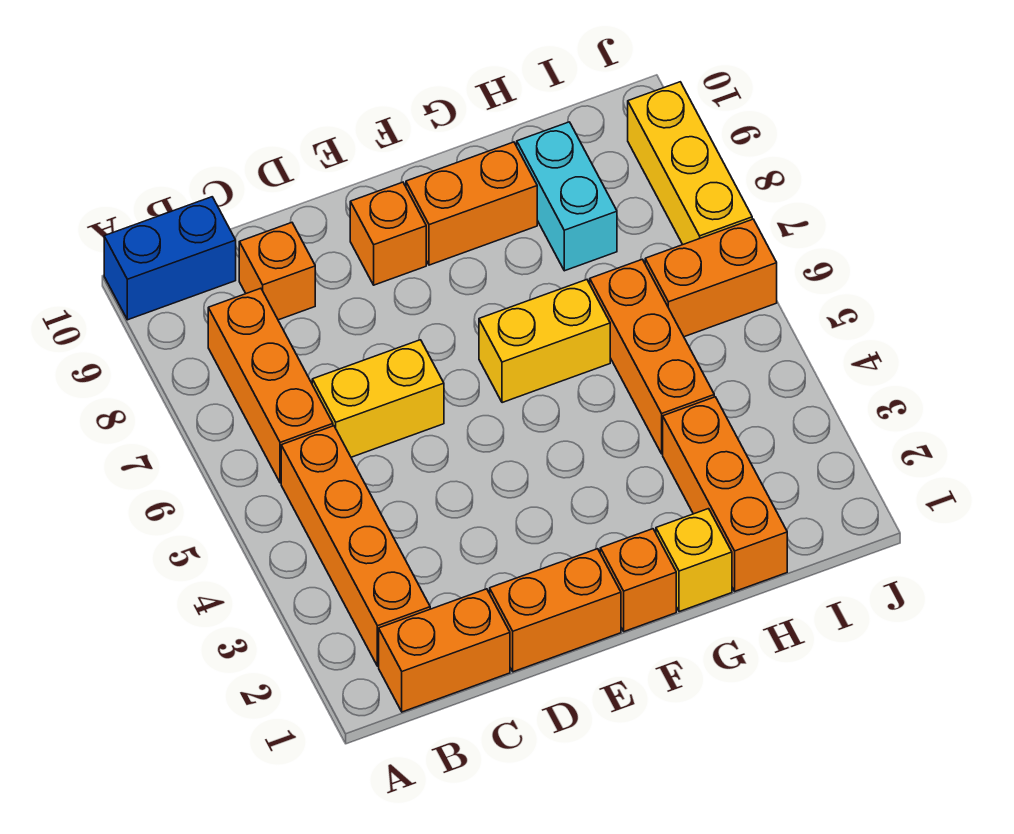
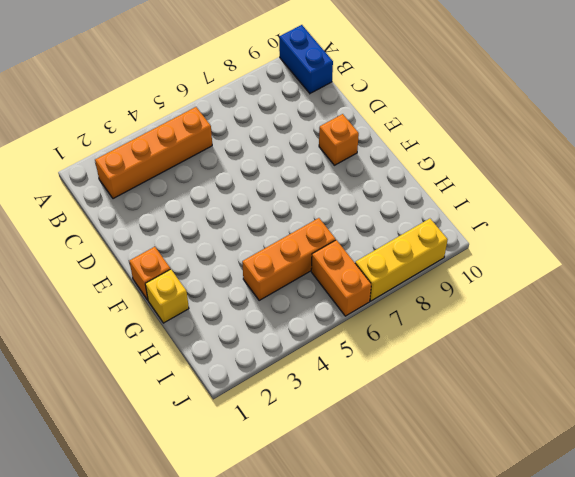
none -> orange 1x2 brick [379,589,510,712]
none -> orange 1x3 brick [208,288,333,483]
none -> yellow 1x2 brick [312,340,444,457]

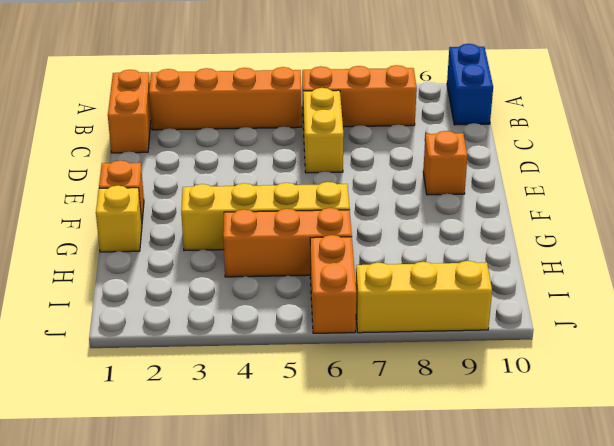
yellow 1x4 brick [181,182,350,251] -> yellow 1x2 brick [479,280,610,403]
none -> orange 1x1 brick [239,223,315,320]
none -> orange 1x2 brick [490,549,621,672]
none -> orange 1x2 brick [406,142,537,265]

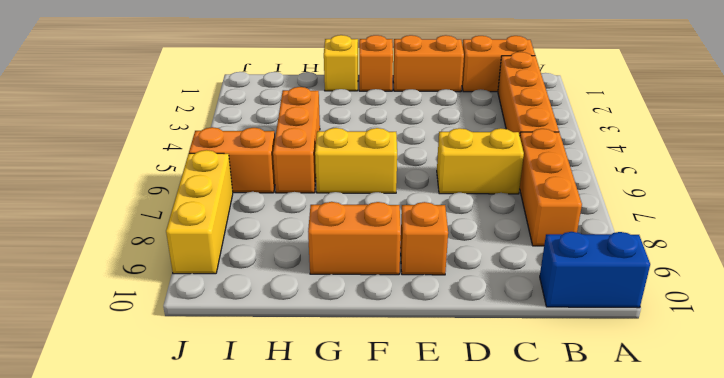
none -> orange 1x1 brick [239,223,315,320]
none -> orange 1x3 brick [663,397,787,591]
none -> cyan 1x2 brick [517,122,617,271]

